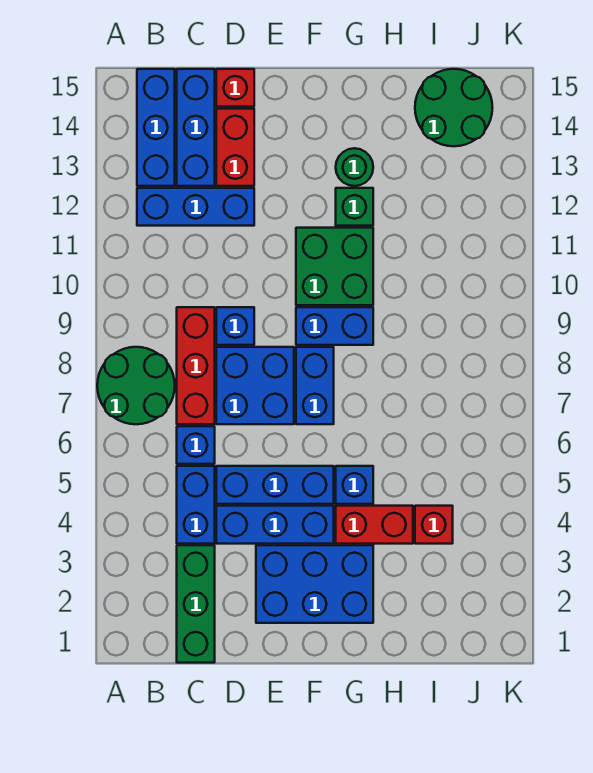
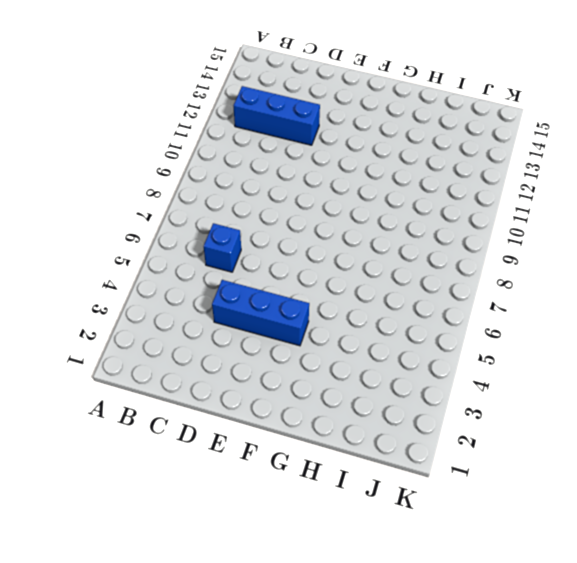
none -> green 2x2 round brick [97,347,175,424]
none -> blue 1x3 brick [137,69,175,186]
none -> green 1x3 brick [177,545,215,663]

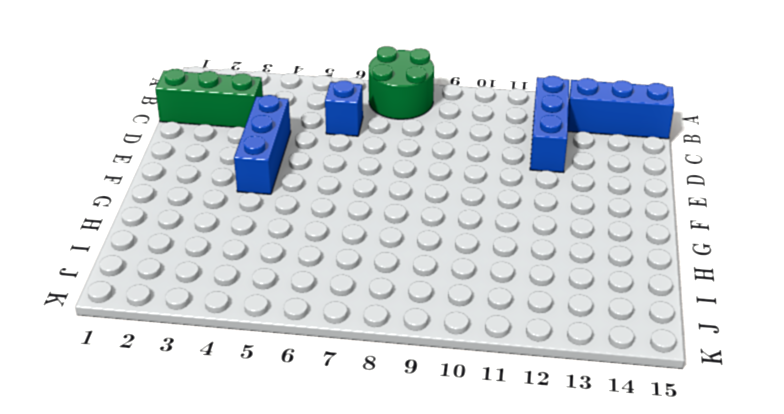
none -> blue 1x2 brick [177,466,215,544]
none -> red 1x3 brick [177,307,215,424]
none -> blue 1x3 brick [177,69,215,186]

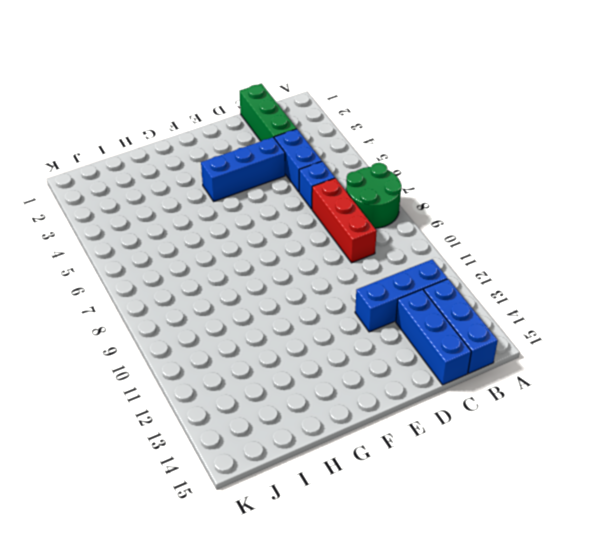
none -> blue 1x3 brick [216,466,334,504]
none -> blue 2x2 brick [216,347,294,424]
none -> blue 1x1 brick [216,307,254,345]

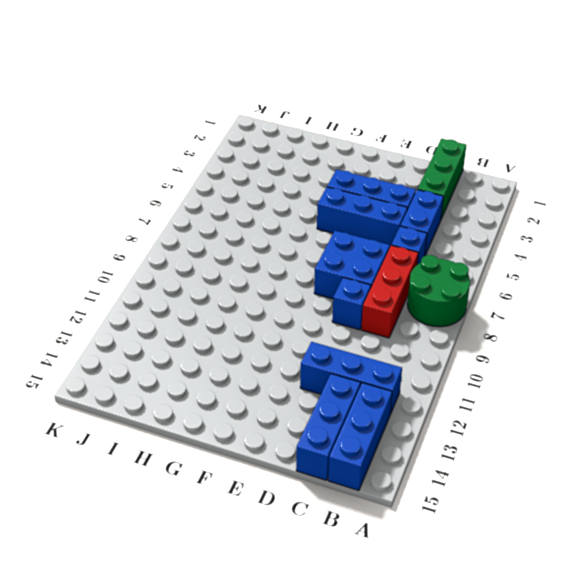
none -> red 1x2 brick [216,109,254,186]
none -> red 1x1 brick [216,69,254,107]
none -> blue 2x3 brick [256,545,373,623]

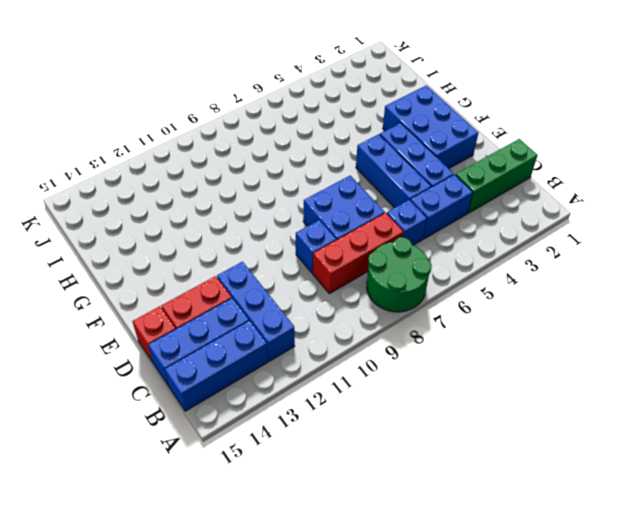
none -> blue 1x2 brick [296,347,334,424]
none -> blue 1x2 brick [296,307,373,345]
none -> green 2x2 brick [296,228,373,305]

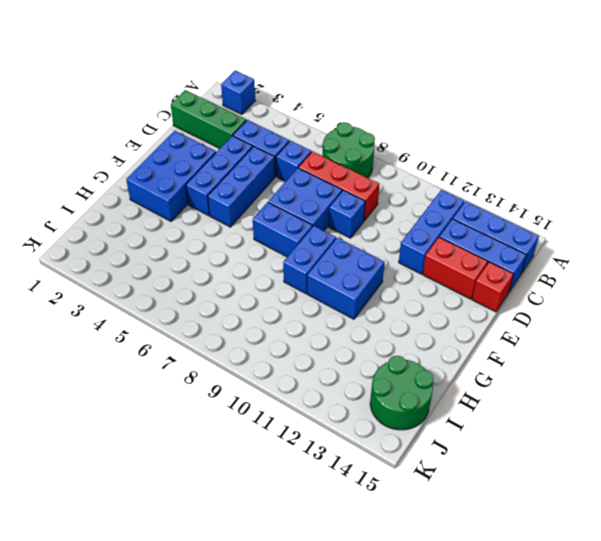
blue 1x1 brick [221,70,255,114] -> blue 1x1 brick moved to [336,466,373,504]
blue 2x2 brick [307,238,385,319] -> green 2x2 brick [296,228,373,305]
none -> red 1x2 brick [336,506,413,544]
none -> green 1x1 brick [336,188,373,226]
none -> green 1x1 round brick [336,148,373,186]

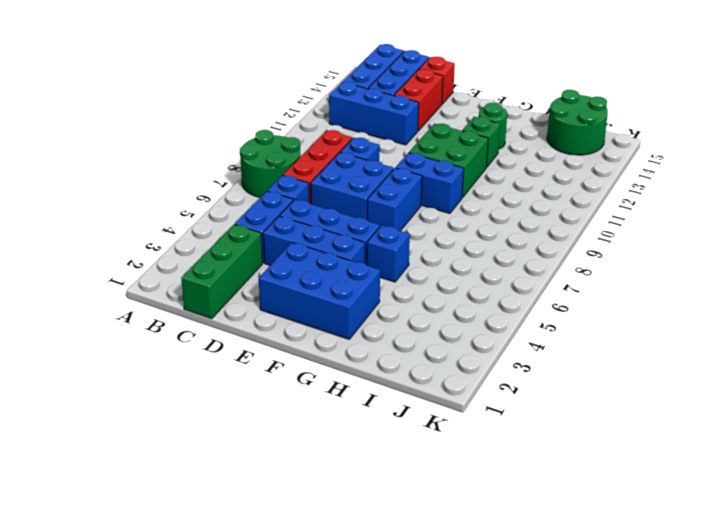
none -> red 1x2 brick [336,506,413,544]
none -> red 1x1 brick [415,506,453,544]

